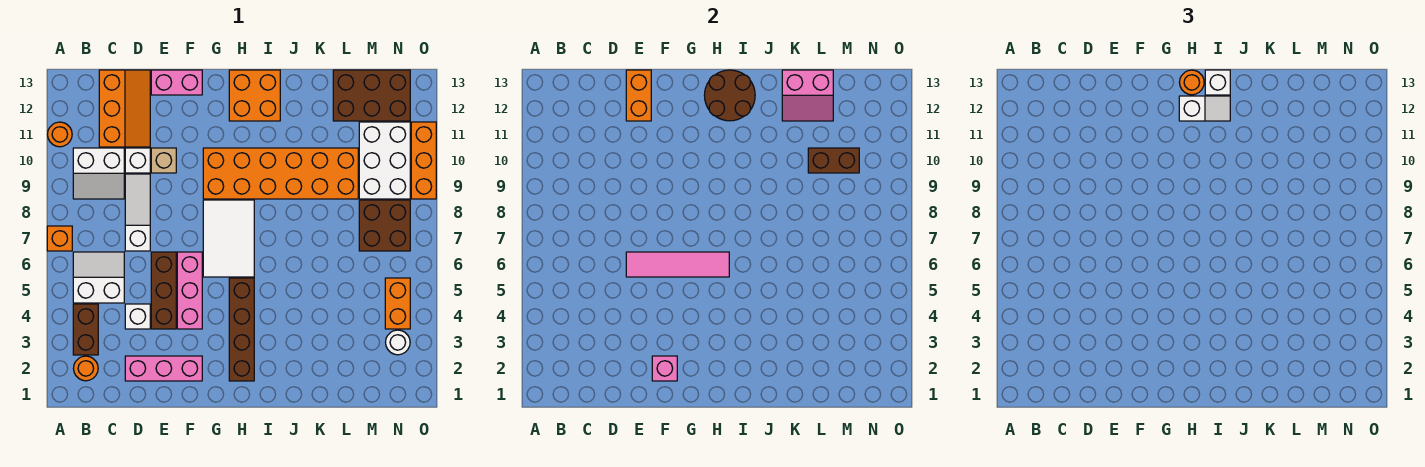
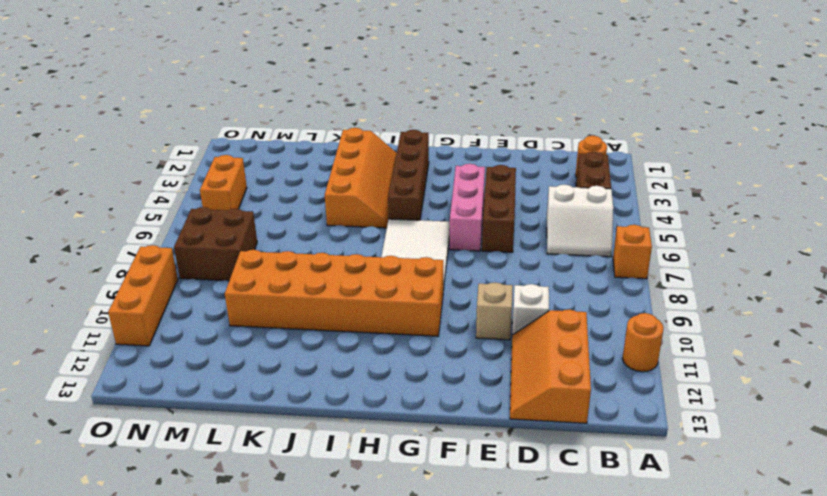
orange 2x4 slope [325,128,397,228] -> none
none -> white 2x2 slope [73,148,124,199]
none -> pink 1x3 brick [125,356,202,381]
none -> white 1x1 brick [125,304,150,329]
none -> white 1x3 slope [125,174,150,251]

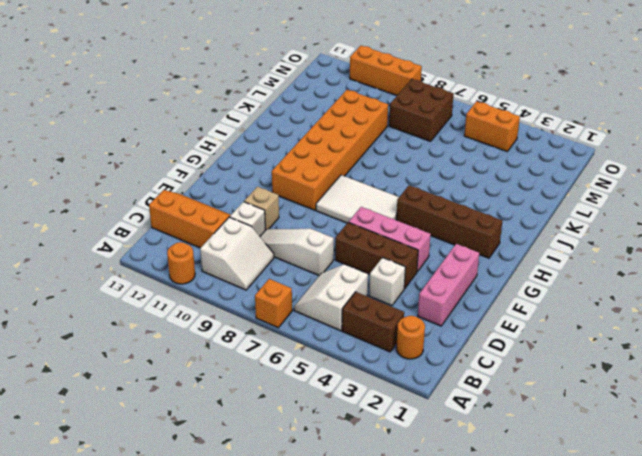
none -> pink 1x2 brick [151,70,202,95]
none -> orange 2x2 brick [229,70,280,121]
none -> brown 2x3 brick [333,70,410,121]
none -> white 2x3 brick [359,122,410,199]

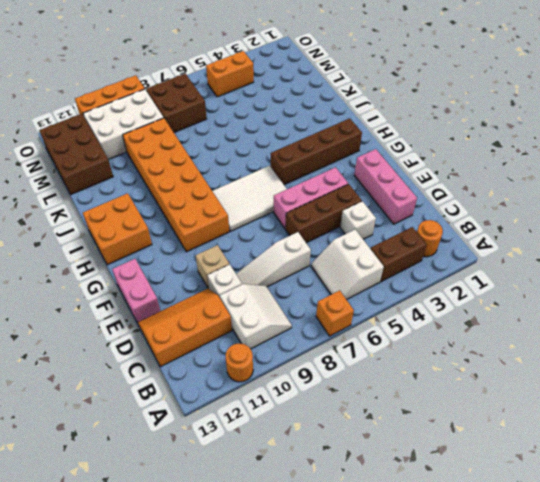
none -> white 1x1 round brick [386,330,410,355]
none -> pink 1x4 tile [626,252,729,277]
none -> orange 1x2 brick [626,70,651,121]
none -> pink 1x1 brick [652,356,677,381]

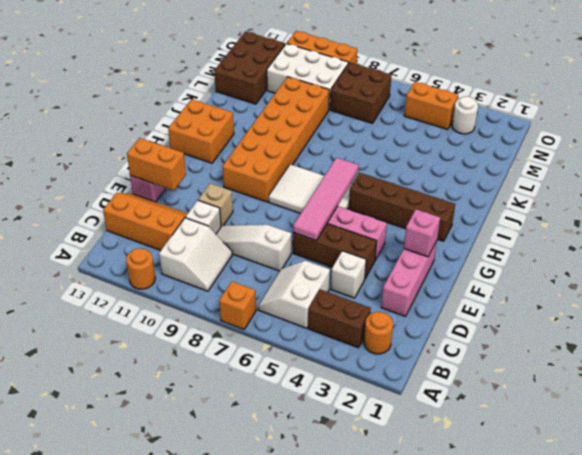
none -> brown 2x2 round brick [704,70,755,121]
none -> pink 2x2 slope [782,70,833,121]
none -> brown 1x2 brick [808,148,859,173]
none -> white 1x2 slope [1179,96,1230,121]

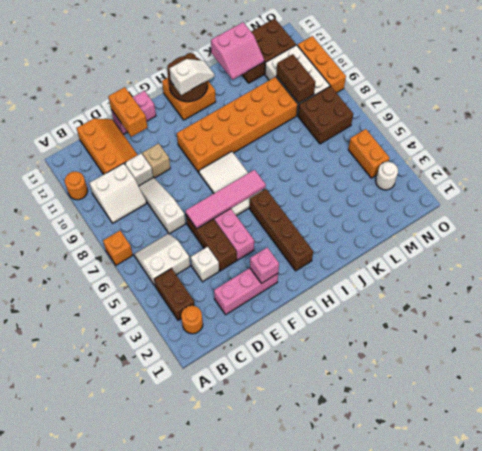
brown 1x2 brick [277,54,315,103] -> brown 1x2 brick turned to [808,148,859,173]
none -> orange 1x1 round brick [1180,70,1204,95]
none -> white 1x1 brick [1205,70,1230,95]

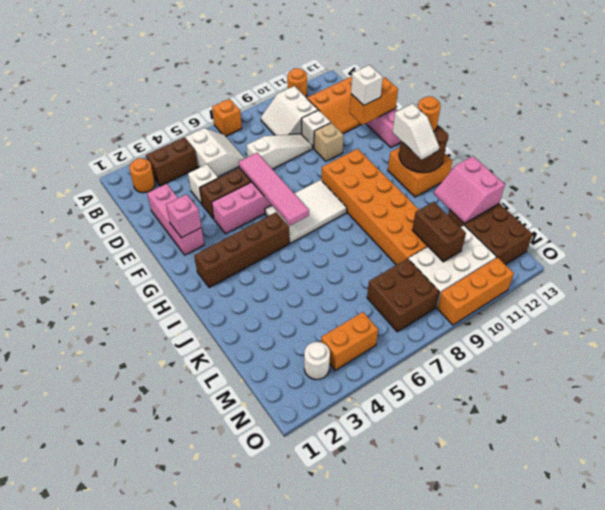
white 1x1 brick [351,65,383,105] -> white 1x1 brick moved to [1205,70,1230,95]

